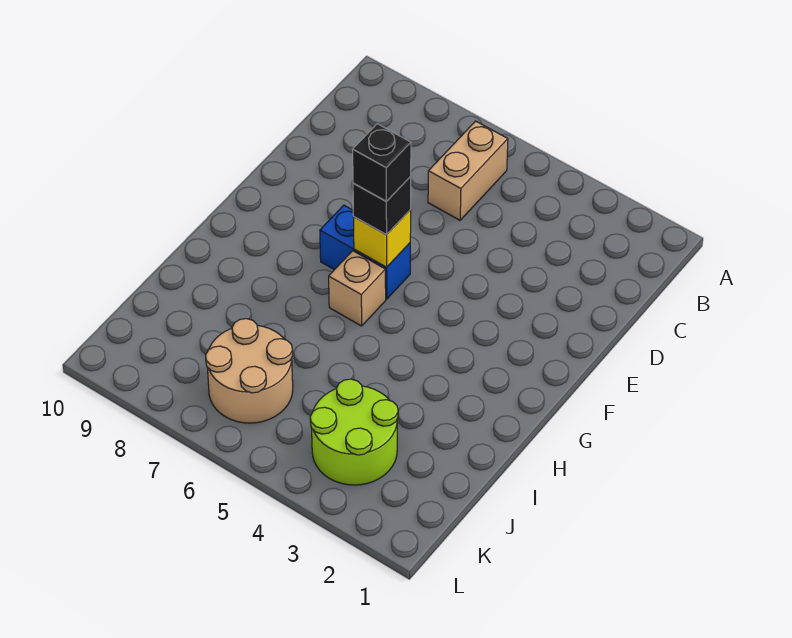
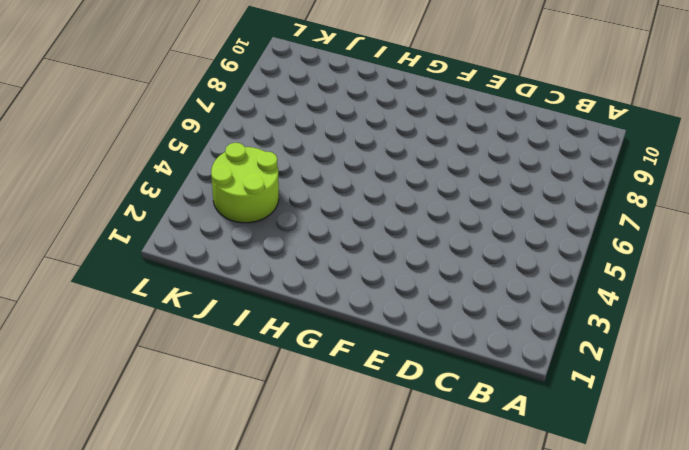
none -> tan 1x2 brick [428,121,508,220]
none -> blue 1x2 brick [320,205,410,299]

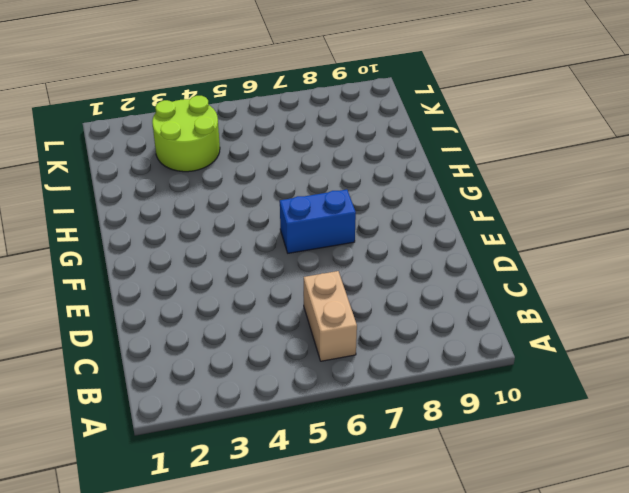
none -> tan 1x1 brick [329,251,386,326]
none -> tan 2x2 round brick [206,319,293,423]

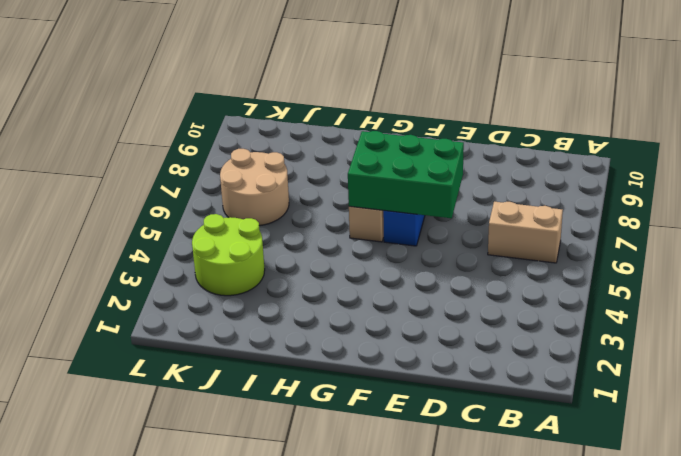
green 2x3 brick [348,131,464,218] -> yellow 1x1 brick [354,210,411,267]
none -> black 1x1 brick [353,177,411,235]
none -> black 1x1 brick [353,124,411,201]

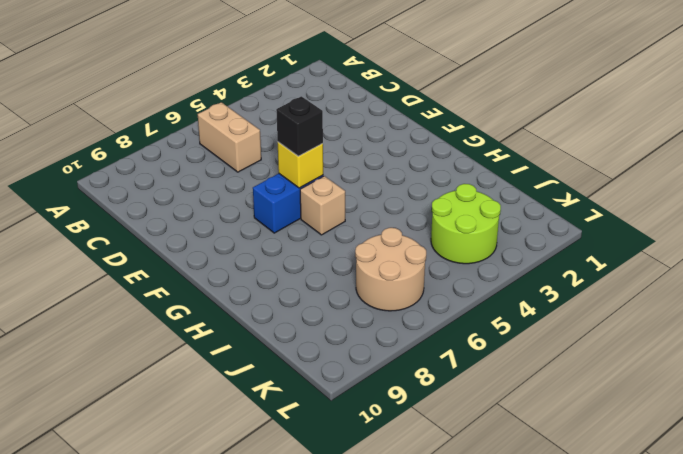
none -> black 1x1 brick [353,124,411,201]

